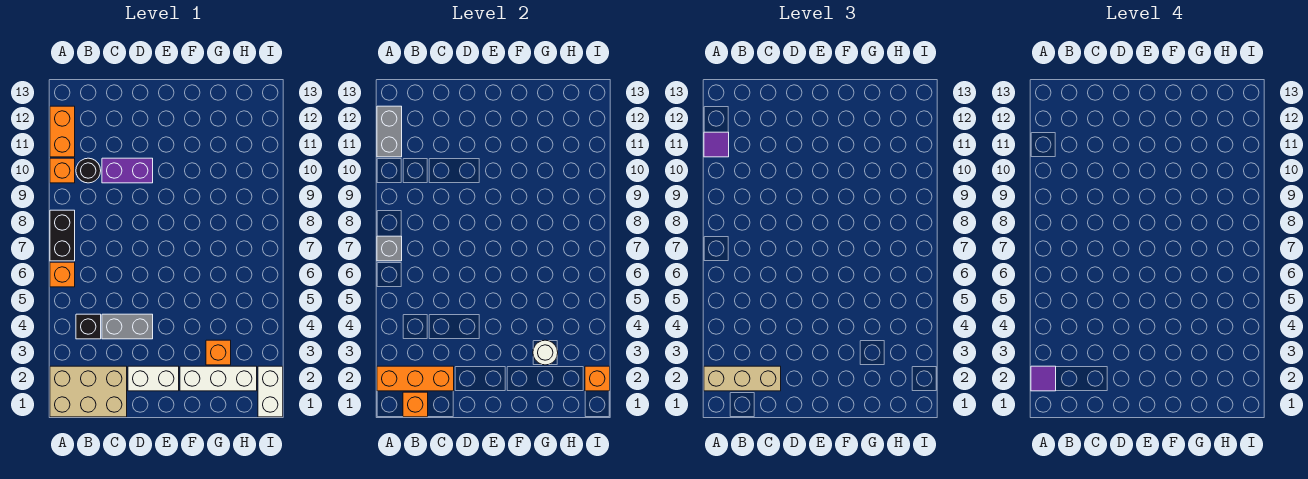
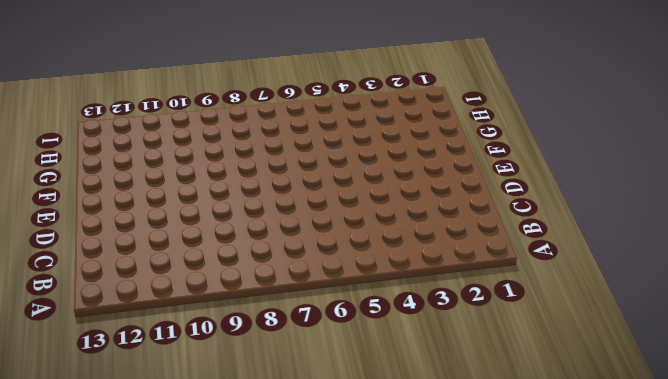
none -> tan 2x3 brick [50,366,127,417]
none -> orange 1x1 brick [50,262,75,287]
none -> black 1x2 brick [50,210,75,261]

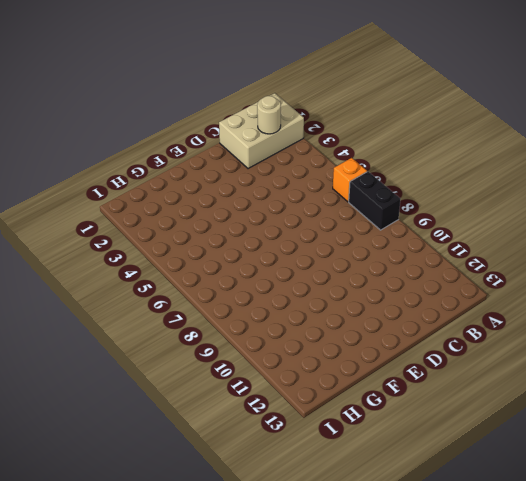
tan 1x1 round brick [257,96,281,134] -> orange 1x3 brick [377,366,454,391]
none -> orange 1x1 brick [50,158,75,183]
none -> orange 1x2 brick [50,106,75,157]
none -> black 1x1 brick [76,314,101,339]

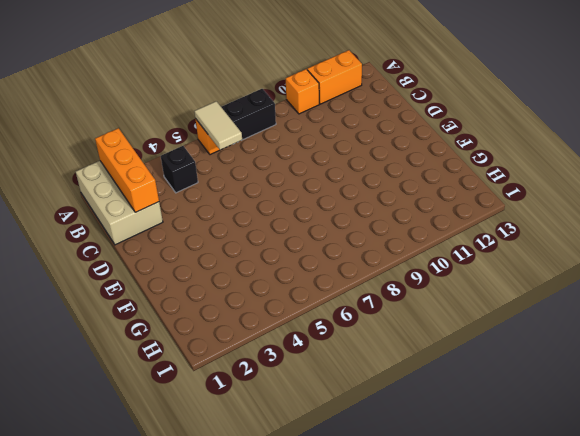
tan 1x2 tile [194,101,242,150] -> none
none -> black 1x1 round brick [76,158,101,183]
none -> grey 1x2 brick [102,314,153,339]
none -> purple 1x2 brick [102,158,153,183]

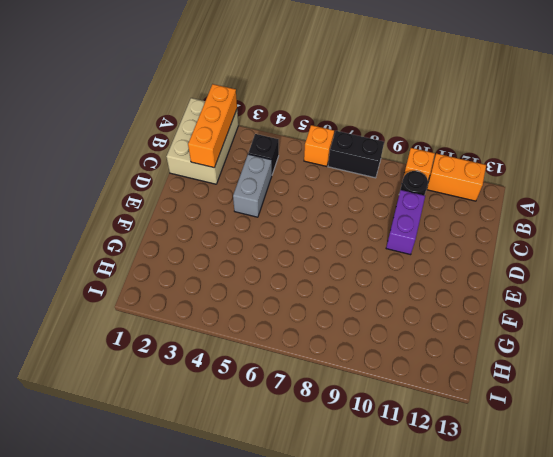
none -> white 1x2 brick [128,366,179,391]
none -> white 1x3 brick [180,366,257,391]
none -> orange 1x1 brick [206,340,231,365]

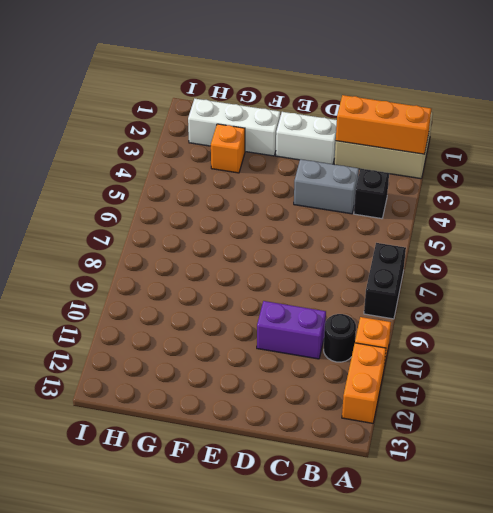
none -> orange 1x1 brick [50,262,75,287]
none -> white 1x2 brick [258,366,283,417]
none -> grey 1x1 brick [377,236,402,261]

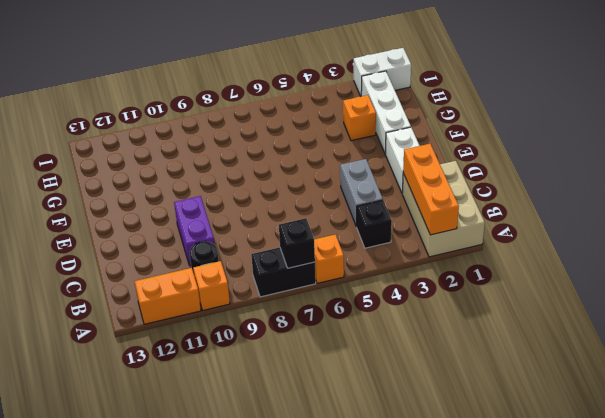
black 1x1 brick [279,218,315,268] -> grey 1x1 brick [377,236,402,261]
none -> grey 1x2 brick [377,106,402,157]
none -> orange 1x1 brick [403,392,428,417]
none -> white 1x1 round brick [533,340,558,365]

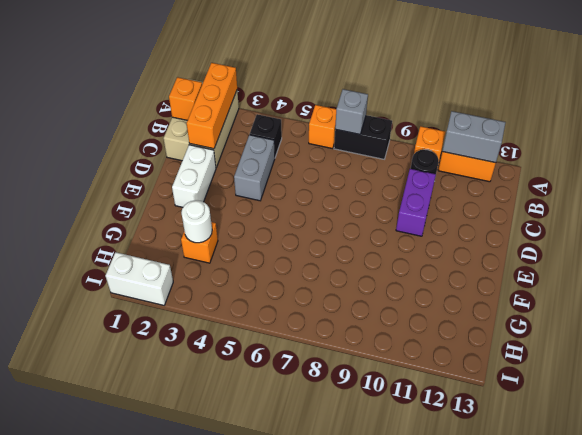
none -> white 1x3 brick [180,366,257,391]
none -> orange 1x1 brick [585,366,610,391]
none -> tan 1x3 brick [704,366,781,391]

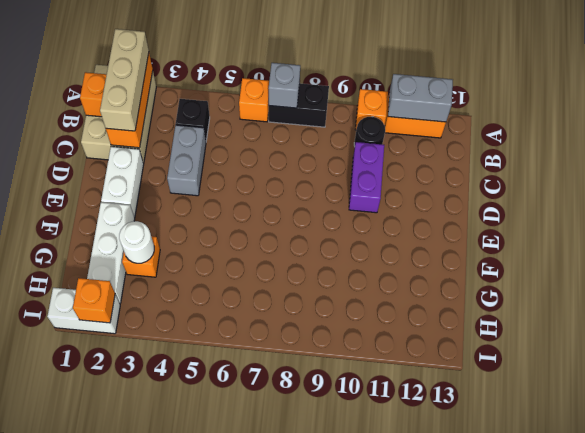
none -> purple 1x1 tile [704,132,729,157]
none -> purple 1x1 tile [1031,366,1056,391]

